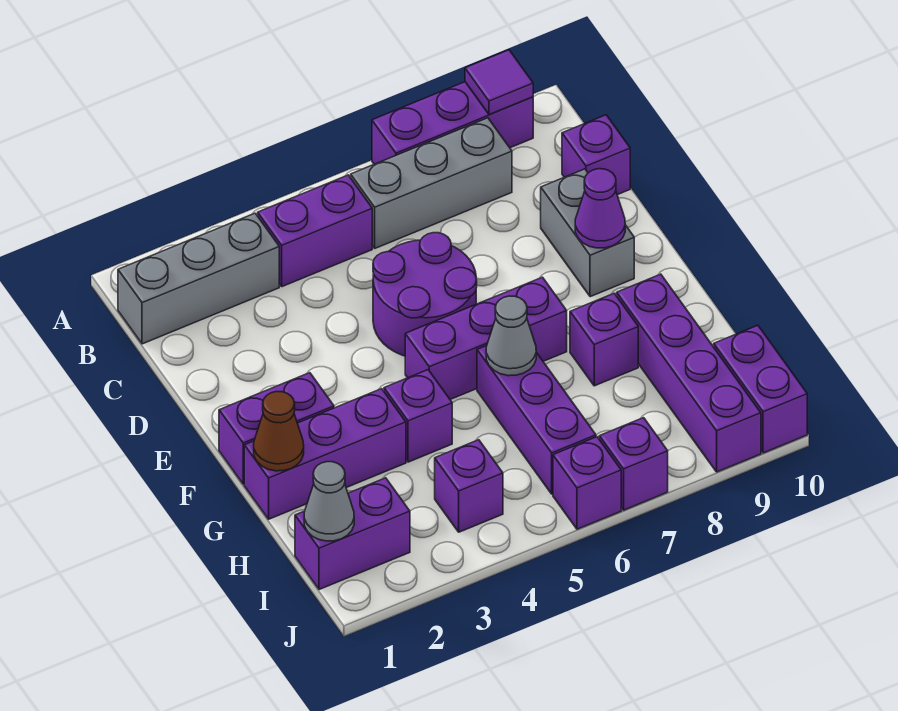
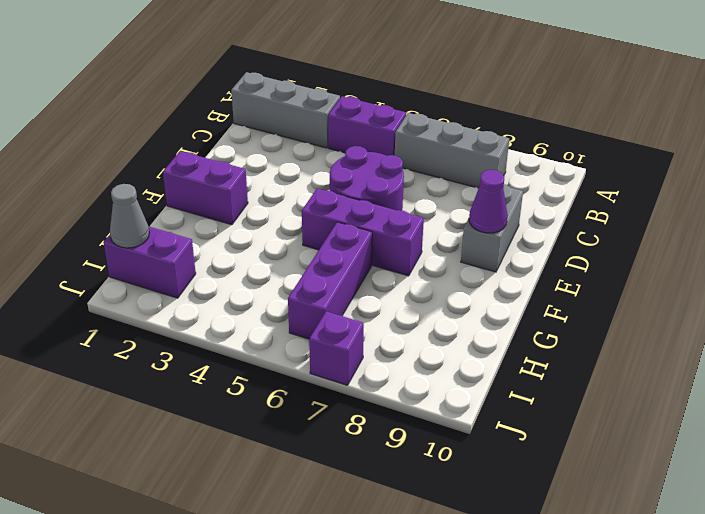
none -> purple 1x3 brick [372,82,533,164]
none -> purple 1x1 brick [562,115,630,195]
none -> purple 1x3 brick [244,389,406,519]

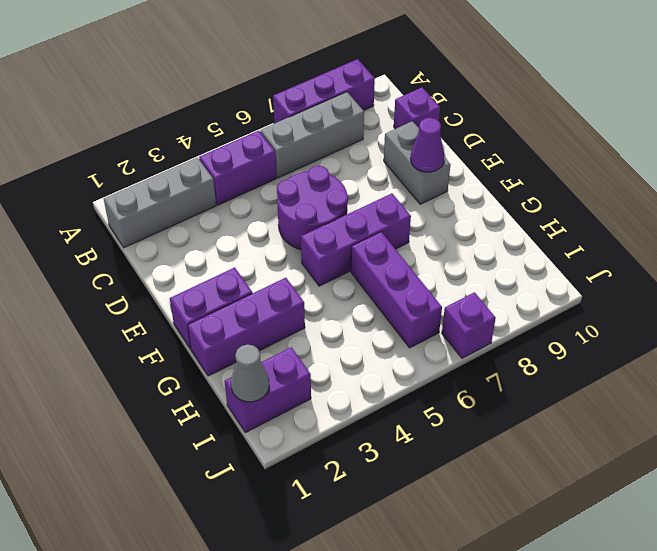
none -> purple 1x1 brick [384,370,452,462]
none -> purple 1x1 brick [570,293,638,386]
none -> purple 1x4 brick [617,274,761,472]

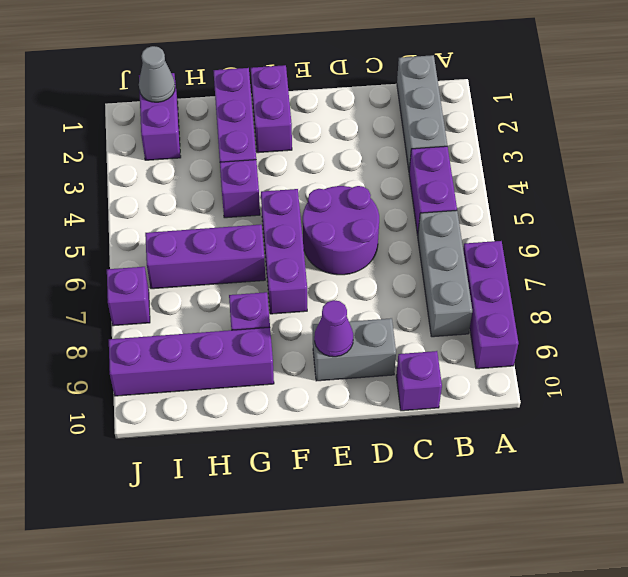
none -> purple 1x1 brick [435,440,503,532]
none -> purple 1x2 brick [714,325,807,453]
none -> purple 1x1 brick [553,437,621,529]

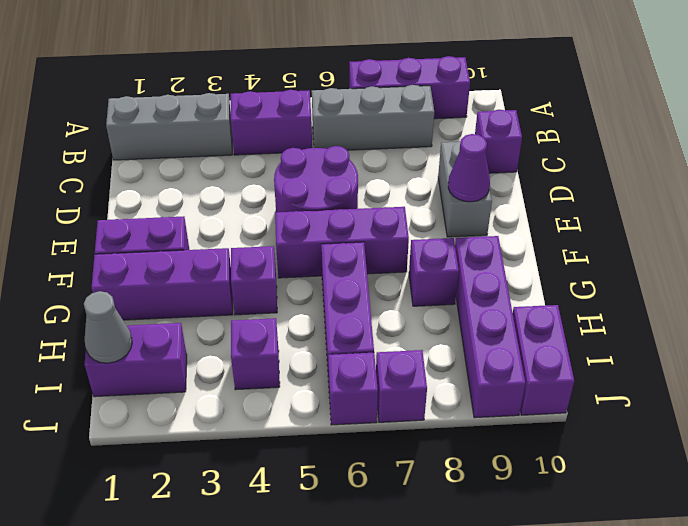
none -> purple 1x1 tile [465,50,533,115]
none -> brown 1x1 cone [254,392,304,471]
none -> grey 1x1 cone [486,296,536,376]

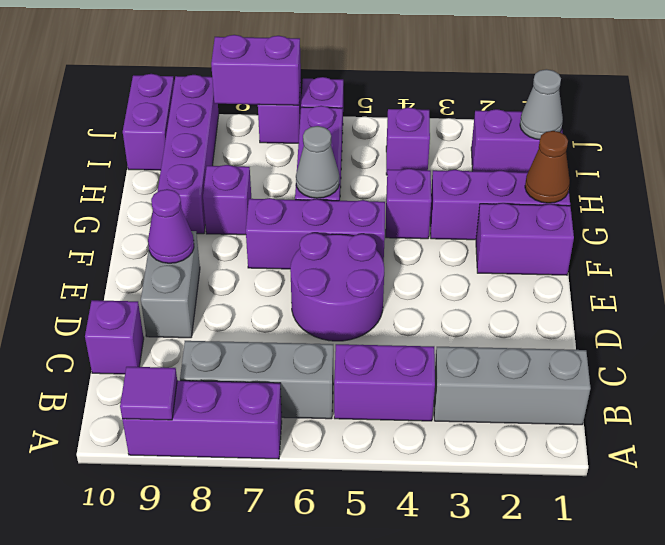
purple 1x2 brick [211,35,301,105] -> none

